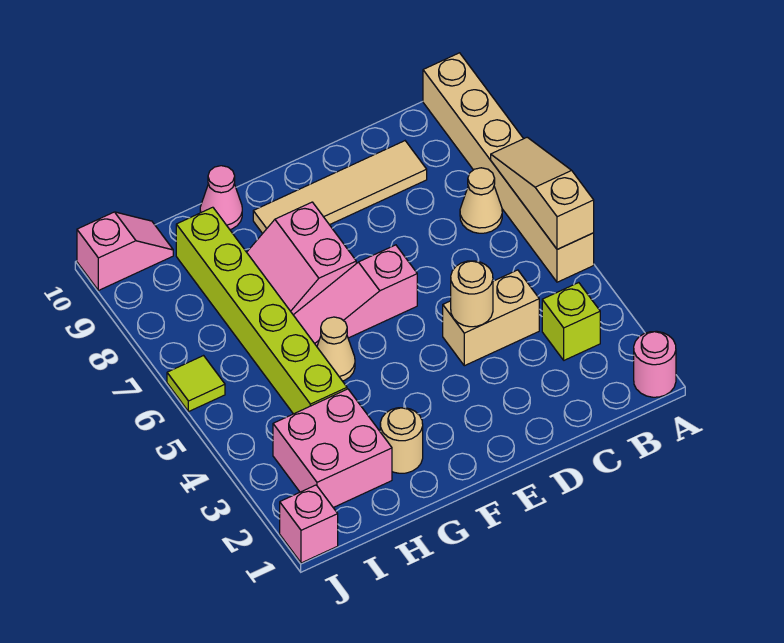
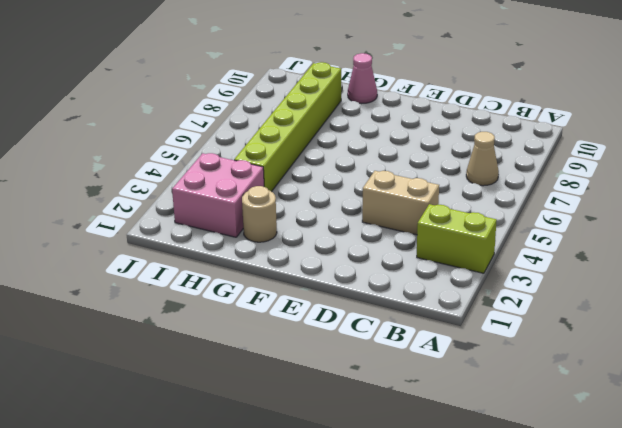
lime 1x2 brick [417,204,497,273] -> lime 1x1 brick [542,283,600,360]
none -> pink 1x1 round brick [634,331,676,397]
none -> tan 1x6 brick [423,53,594,282]
none -> tan 1x4 tile [253,141,427,234]

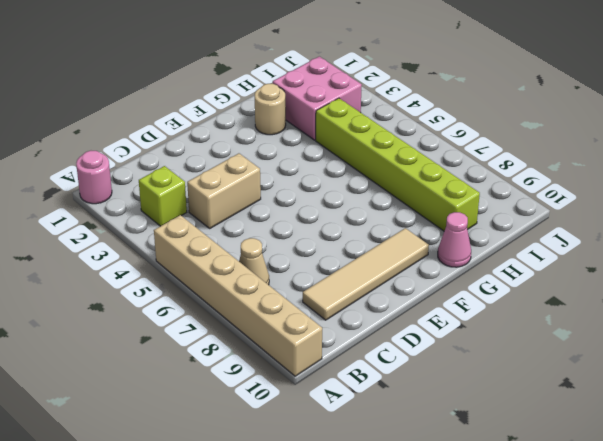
none -> pink 1x3 slope [294,245,417,346]
none -> pink 2x2 slope [247,202,356,315]
none -> tan 1x1 cone [317,317,355,381]

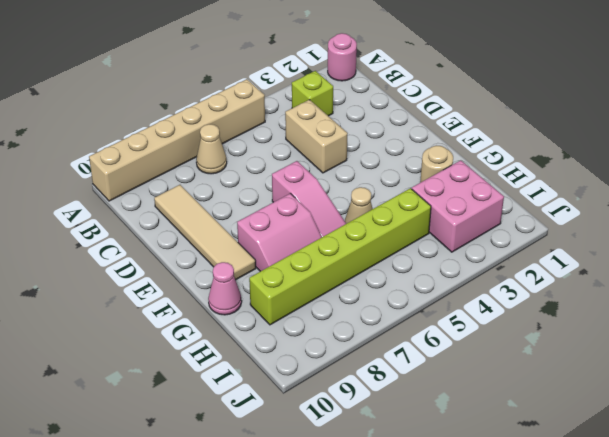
none -> pink 1x2 slope [77,212,173,290]
none -> pink 1x1 brick [280,485,338,563]
none -> lime 1x1 tile [167,356,225,412]

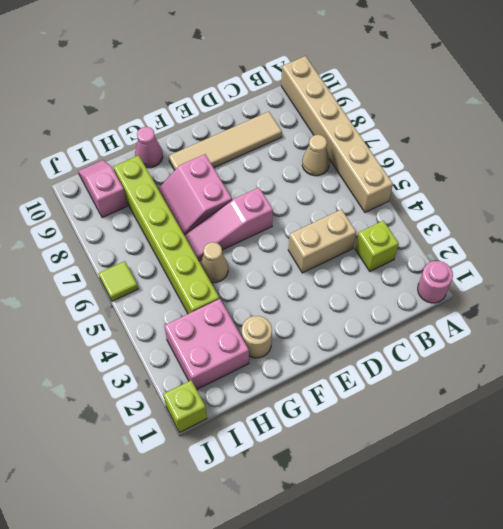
pink 1x2 slope [78,160,127,218] -> pink 1x2 slope turned to [77,212,173,290]
lime 1x1 brick [163,380,207,433] -> pink 1x1 brick [280,485,338,563]
none -> tan 1x3 slope [491,137,594,249]
none -> tan 1x1 round brick [451,261,493,327]

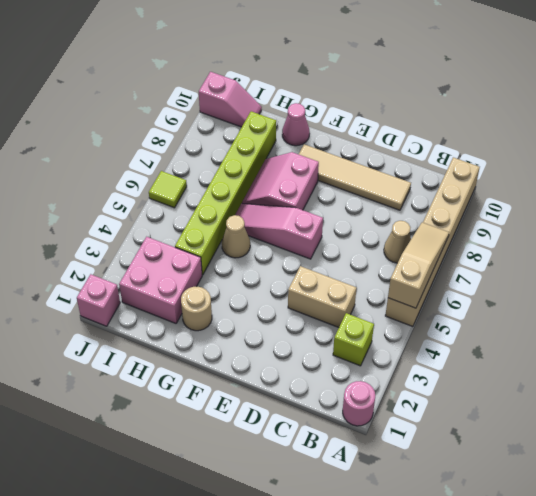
none -> tan 1x1 round brick [451,261,493,327]

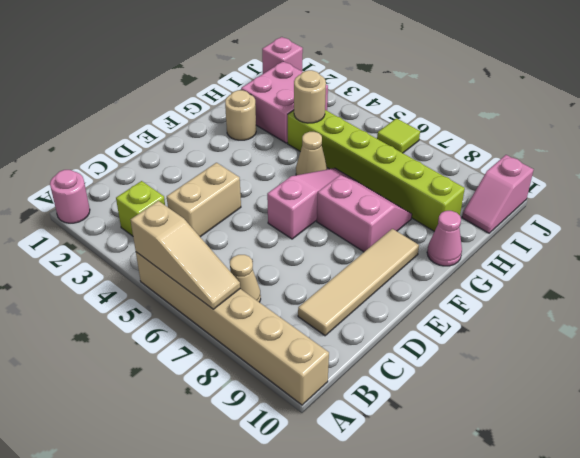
tan 1x1 round brick [294,70,326,123] -> tan 1x1 round brick moved to [451,261,493,327]

